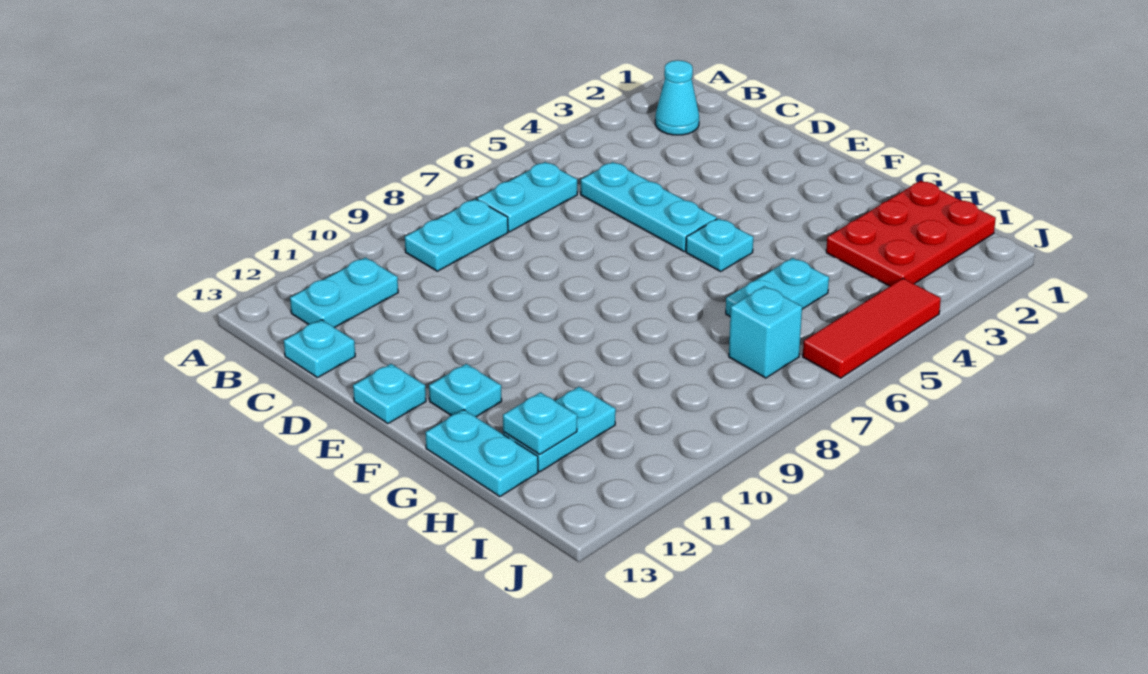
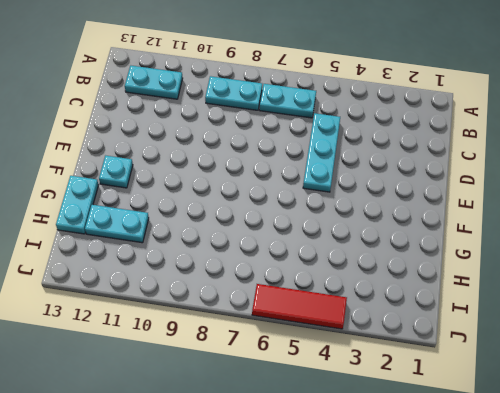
none -> cyan 1x1 cone [655,60,699,135]
none -> cyan 1x1 plate [284,320,355,378]
none -> cyan 1x1 plate [353,364,426,424]

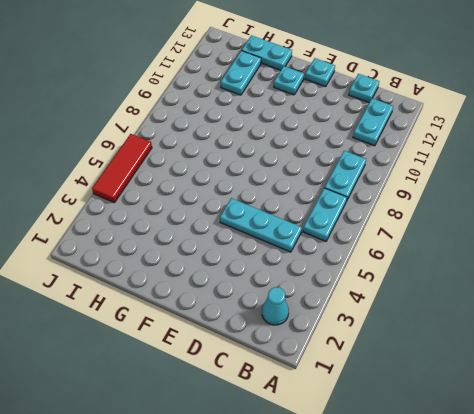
none -> cyan 1x1 plate [686,218,753,271]
none -> red 2x3 plate [826,181,996,286]
none -> cyan 1x2 plate [726,258,829,316]

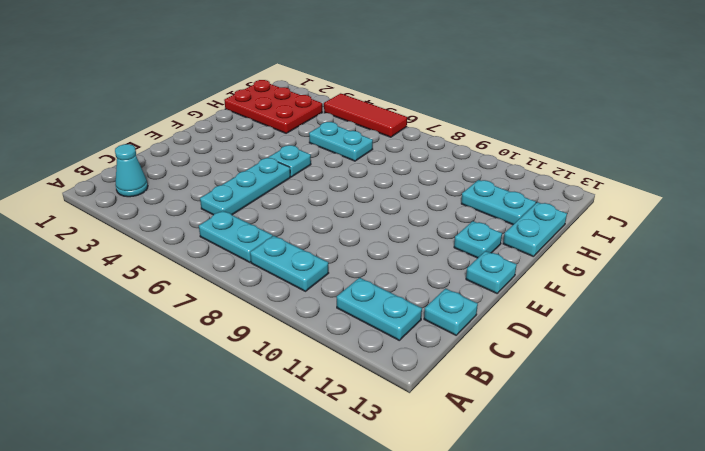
none -> cyan 1x1 brick [729,286,802,378]
none -> cyan 1x1 plate [503,392,577,454]

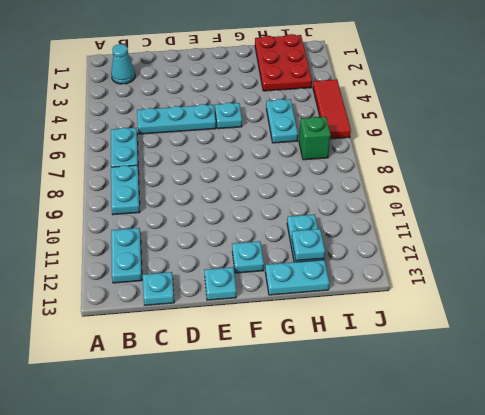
green 1x1 brick [299,117,331,160] -> cyan 1x1 brick [729,286,802,378]

